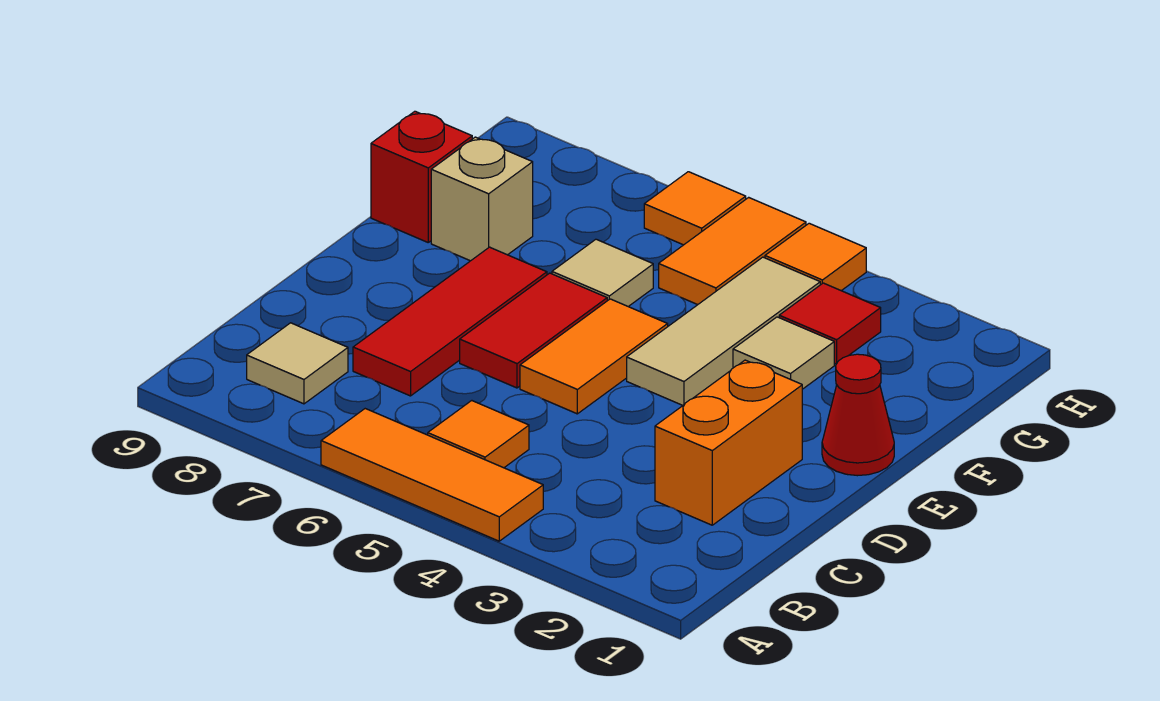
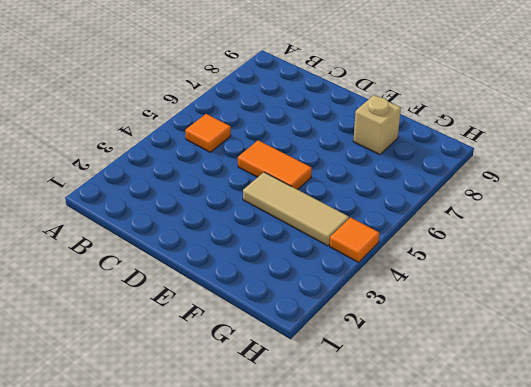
none -> orange 1x3 tile [321,409,543,541]
none -> tan 1x1 tile [247,323,348,404]
none -> orange 1x2 brick [655,360,802,525]

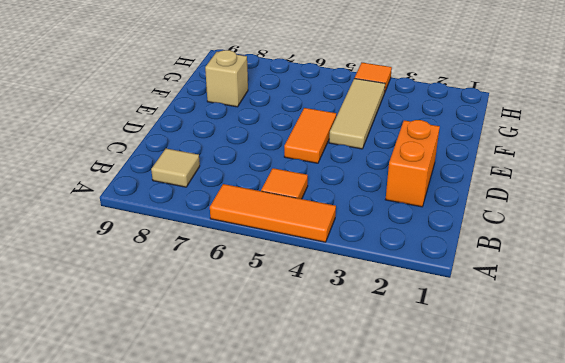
none -> red 1x3 tile [353,247,547,396]
none -> red 1x2 tile [460,273,607,388]
none -> red 1x1 cone [822,354,894,476]

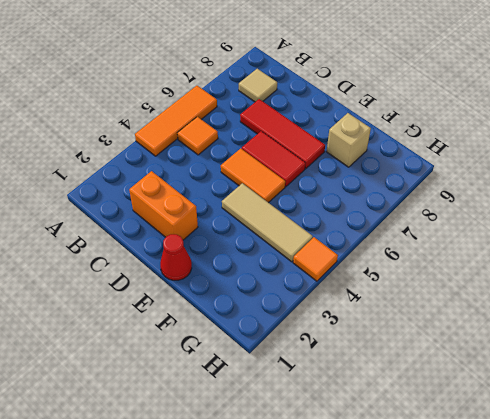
none -> tan 1x1 tile [733,317,834,389]
none -> tan 1x1 tile [552,239,653,307]
none -> red 1x1 brick [371,111,472,242]

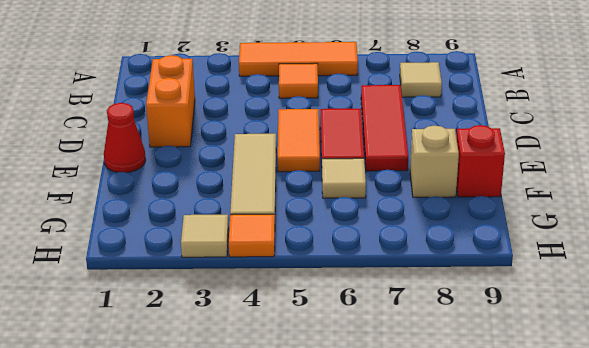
tan 1x1 tile [181,215,229,257] -> tan 1x1 tile moved to [733,317,834,389]
none -> red 1x1 tile [779,283,881,364]
none -> orange 1x2 tile [659,197,806,305]
none -> orange 1x1 tile [644,172,746,245]

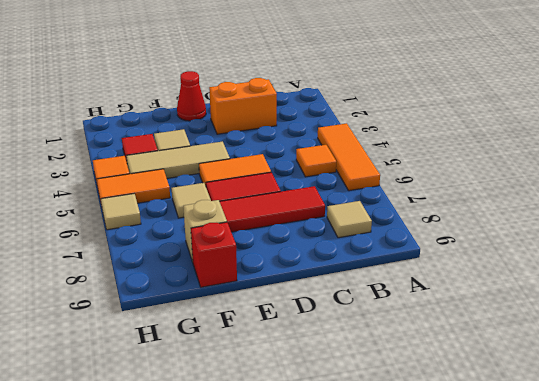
tan 1x1 tile [101,194,141,230] -> orange 1x1 tile [644,172,746,245]

